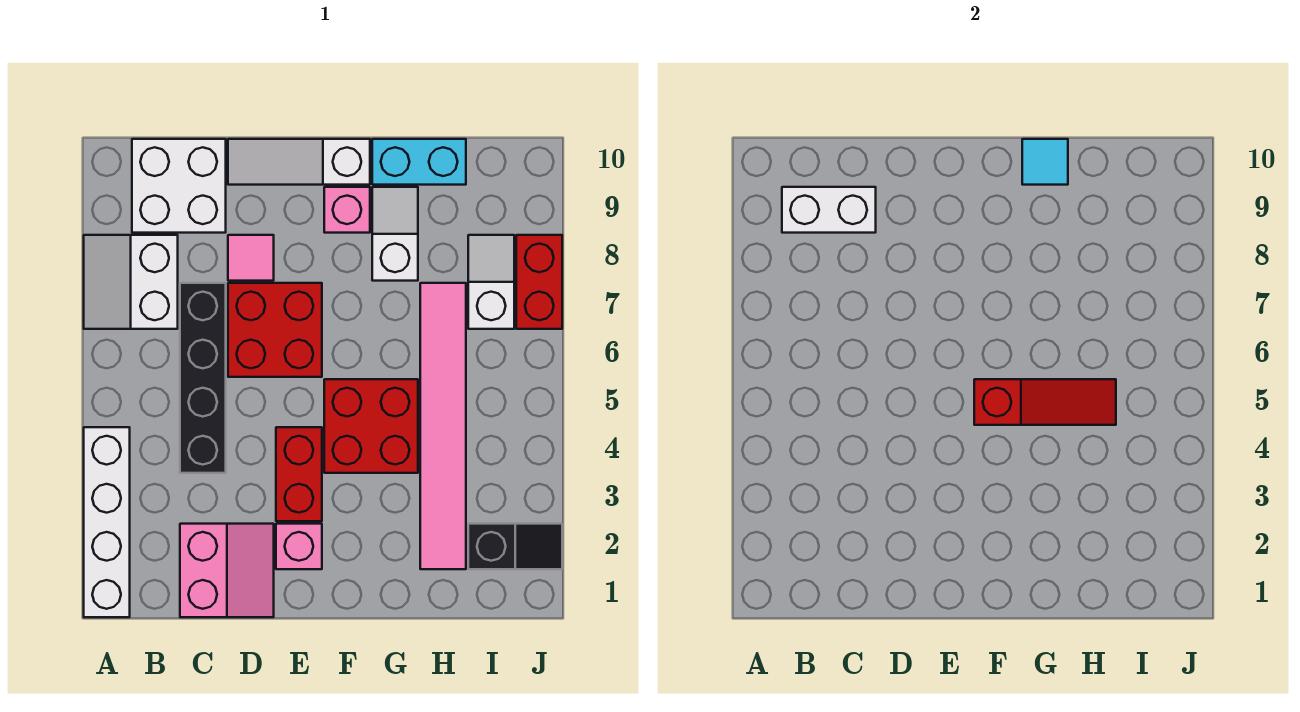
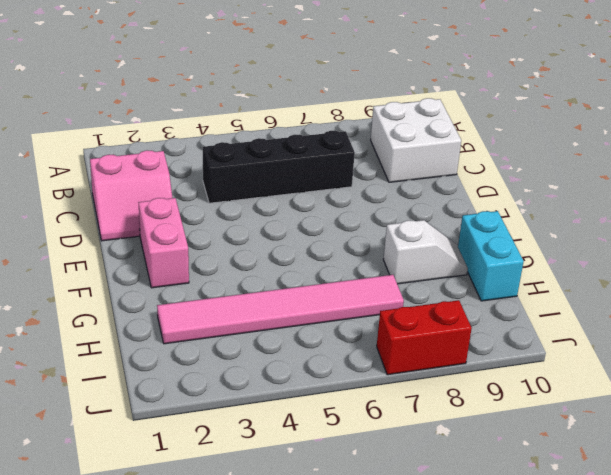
pink 1x2 brick [138,198,189,288] -> pink 1x1 brick [276,524,322,569]
none -> white 1x4 brick [84,427,130,617]
none -> white 2x2 slope [84,235,178,329]
none -> red 2x2 brick [228,283,322,377]

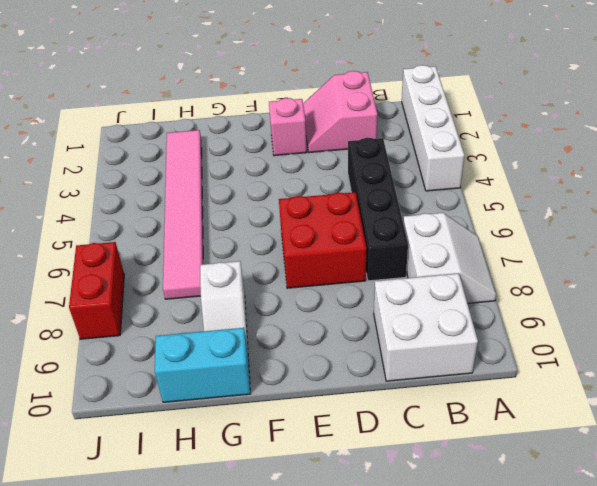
none -> pink 1x1 tile [228,235,274,281]
none -> white 1x3 slope [228,139,370,185]
none -> red 1x2 brick [276,427,322,521]

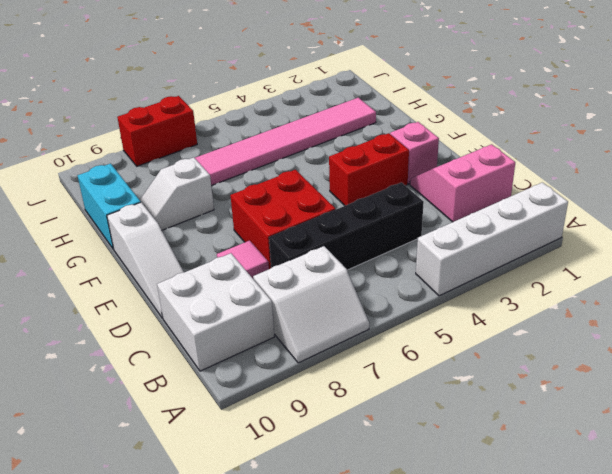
none -> red 2x2 brick [324,379,418,473]
none -> pink 1x1 brick [324,187,370,233]
none -> black 1x2 slope [468,524,562,569]

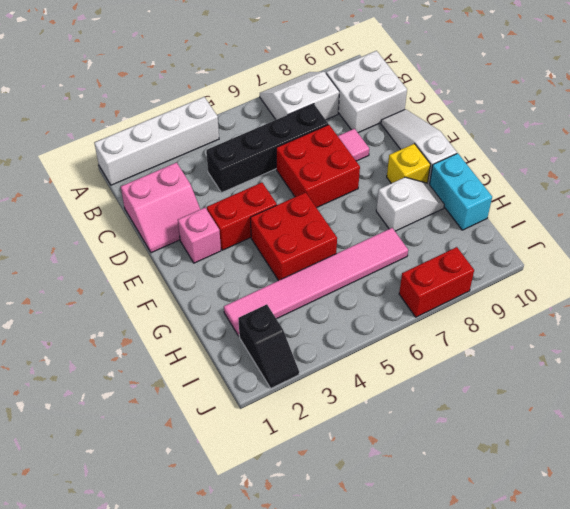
yellow 1x1 brick [387,144,430,183] -> pink 1x1 brick [324,187,370,233]
none -> white 1x2 slope [468,235,514,329]
none -> white 1x2 brick [782,187,876,233]
none -> red 1x3 slope [974,379,1116,425]

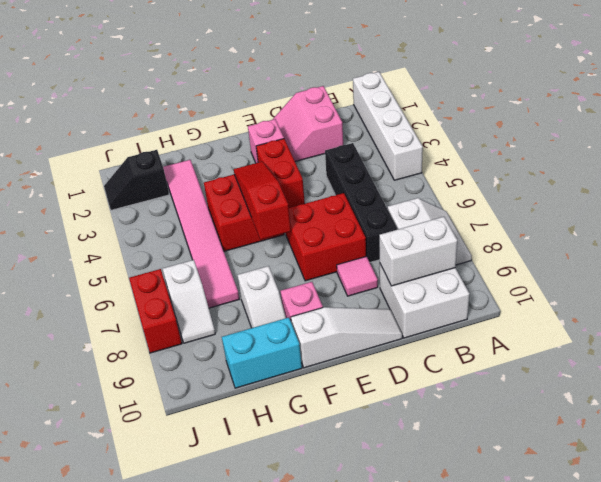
red 1x3 slope [234,161,291,240] -> red 1x3 slope turned to [974,379,1116,425]
none -> cyan 1x1 tile [1022,139,1068,185]

